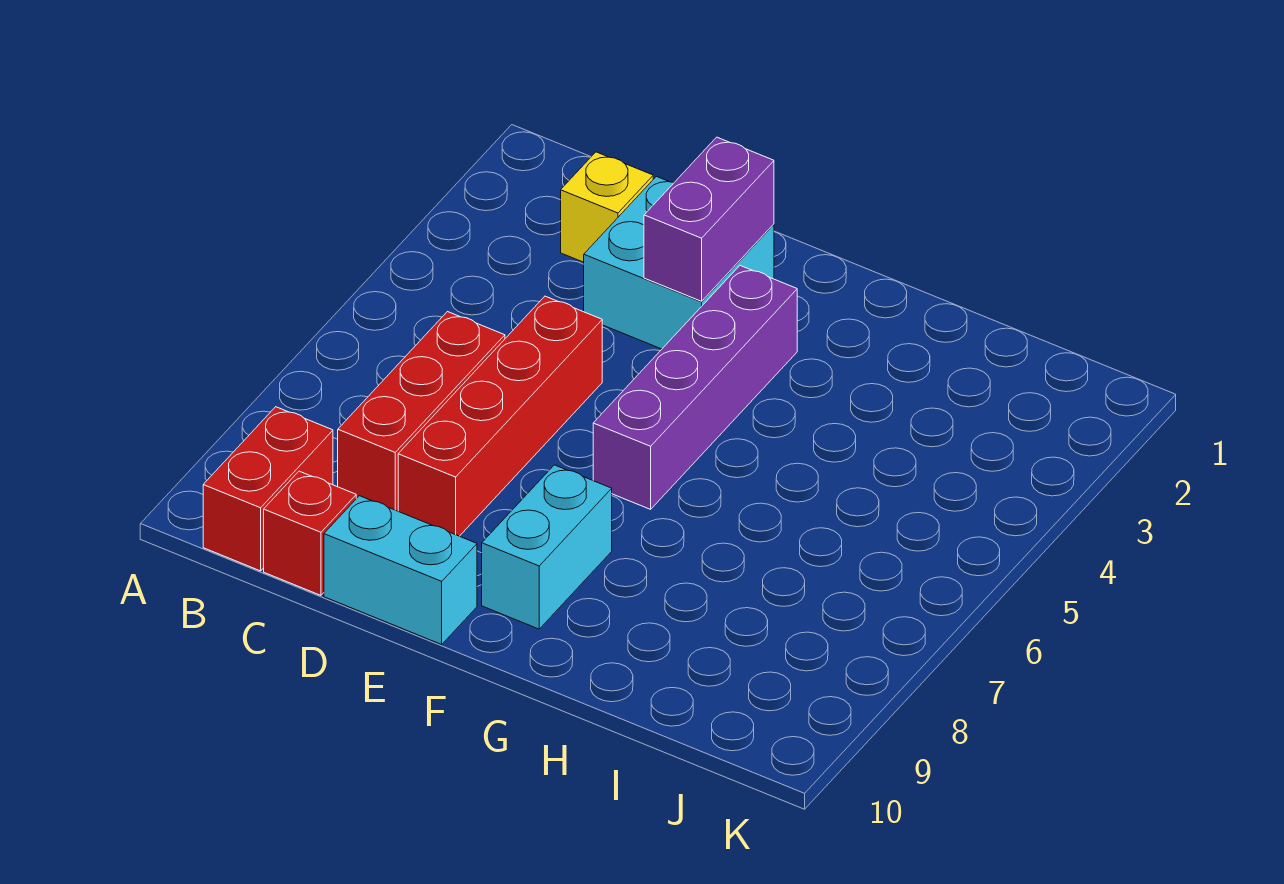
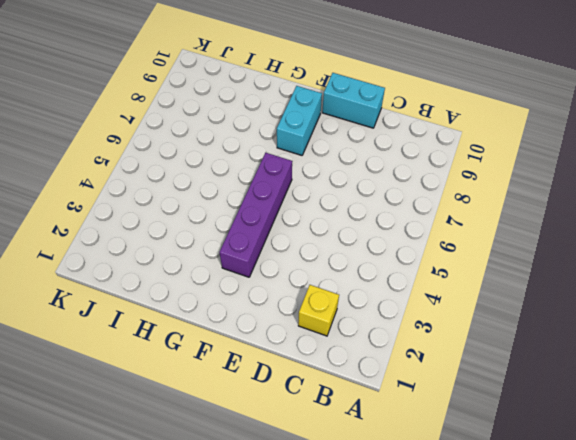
none -> red 1x2 brick [203,407,333,571]
none -> red 1x3 brick [338,312,505,511]

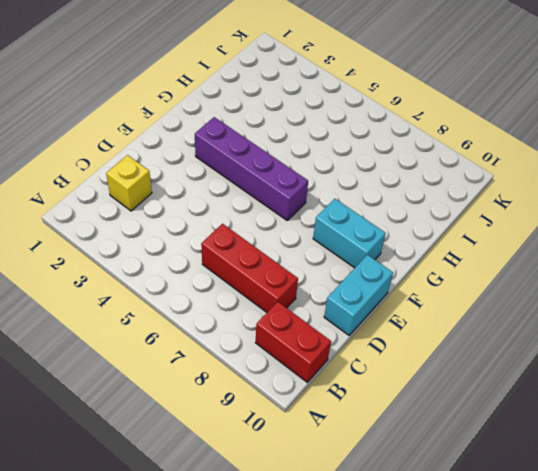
none -> red 1x1 brick [264,471,356,595]
none -> cyan 2x2 brick [584,176,774,349]

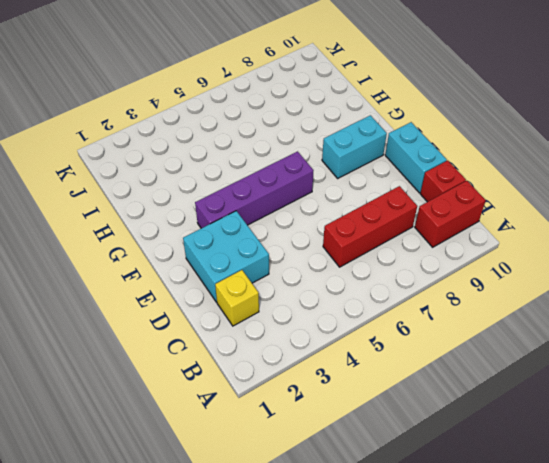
none -> red 1x4 brick [398,296,602,536]
none -> purple 1x2 brick [644,137,774,301]

